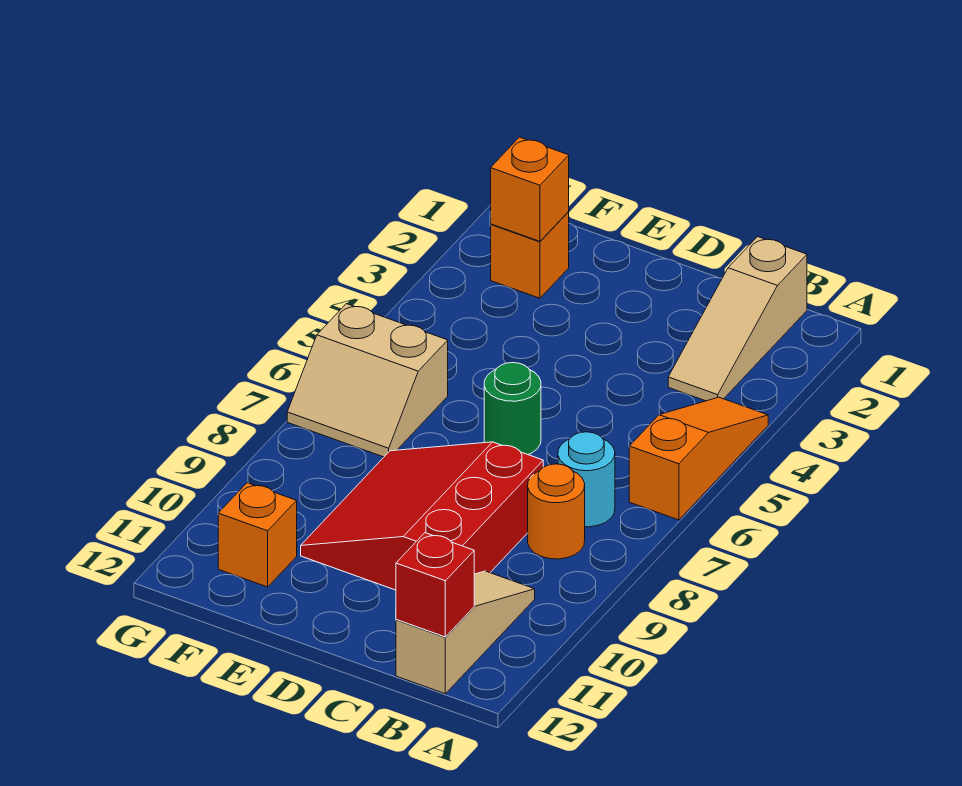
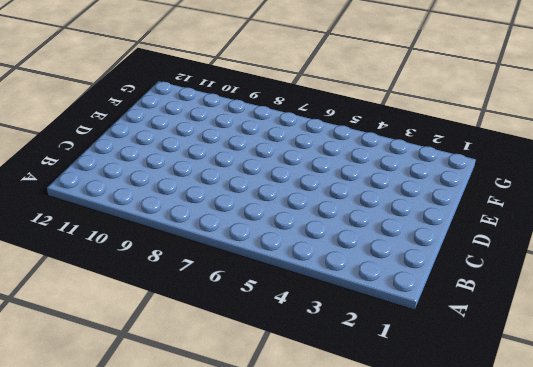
none -> orange 1x3 slope [629,397,768,520]
none -> tan 1x3 slope [668,237,807,401]
none -> cyan 1x1 round brick [558,432,615,527]

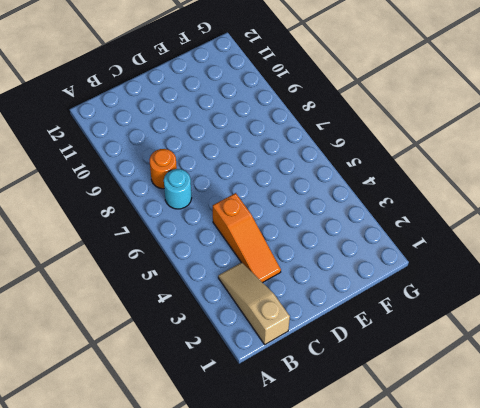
orange 1x3 slope [213,193,281,283] -> orange 1x3 slope moved to [629,397,768,520]
none -> tan 1x3 slope [396,571,535,694]
none -> red 3x3 slope [301,442,543,590]
none -> green 1x1 round brick [484,363,541,454]

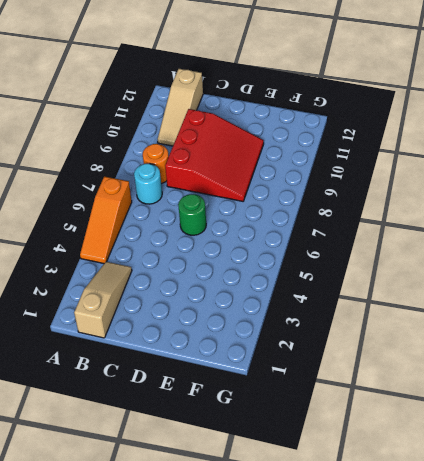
none -> orange 1x1 brick [491,212,569,298]
none -> tan 2x2 slope [287,304,448,457]
none -> orange 1x1 brick [218,483,297,587]

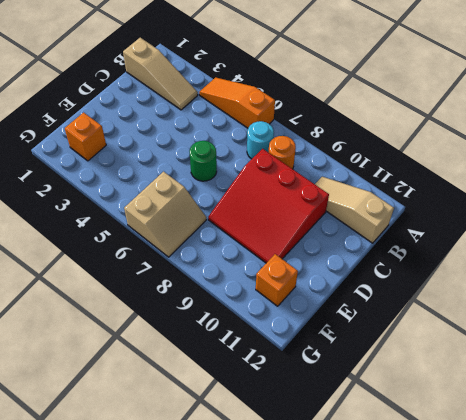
none -> red 1x1 brick [396,533,474,637]
none -> orange 1x1 brick [491,137,569,241]

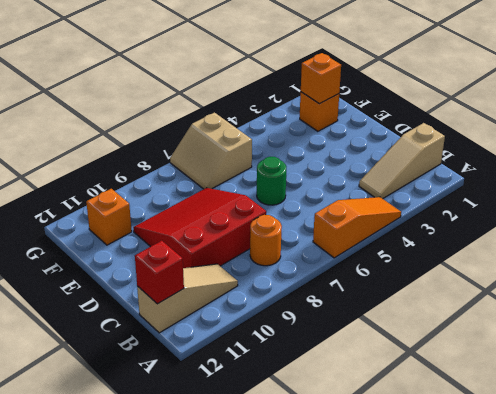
none -> cyan 1x1 round brick [558,432,615,527]

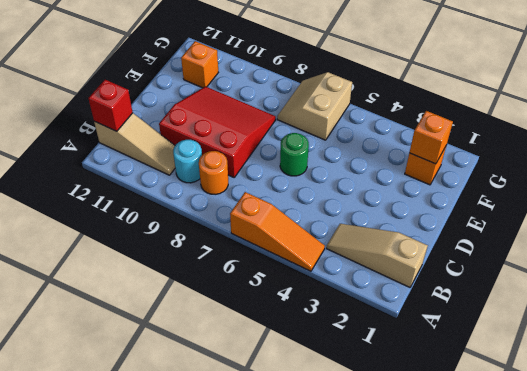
cyan 1x1 round brick [173,140,202,183] -> cyan 1x1 round brick moved to [558,432,615,527]

